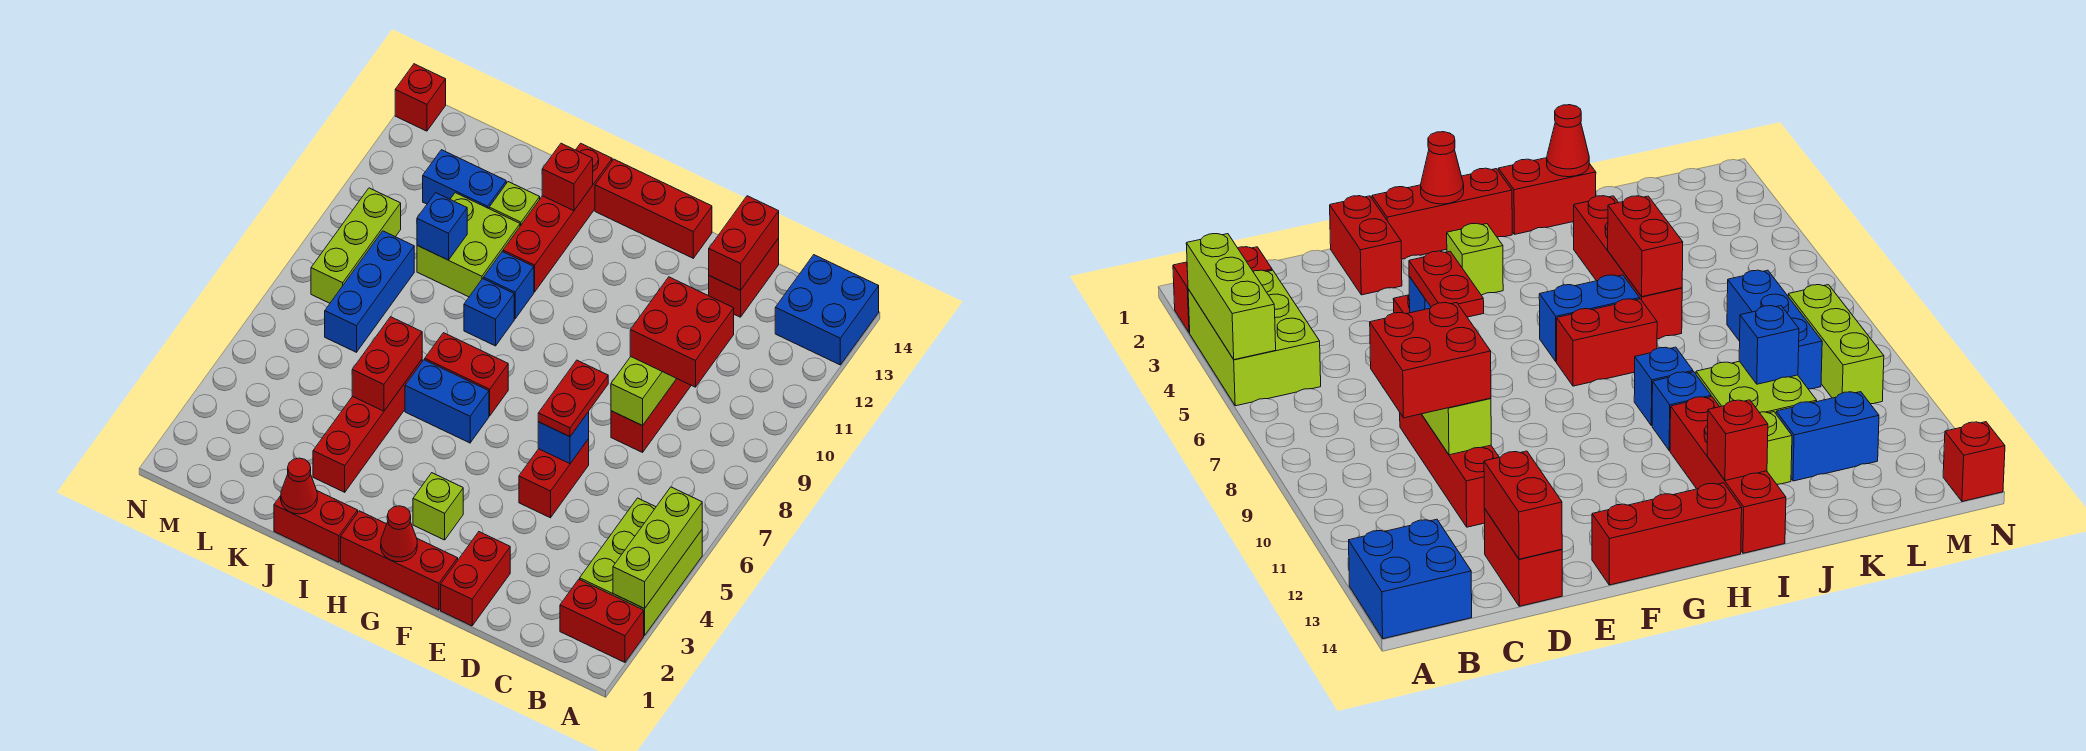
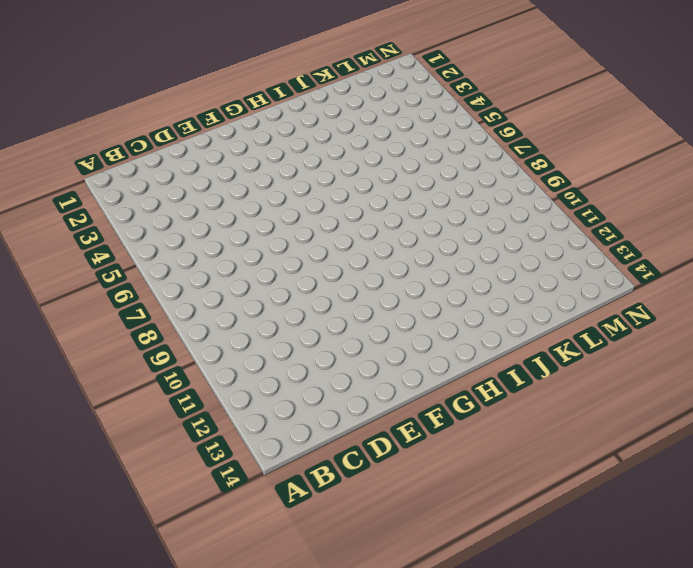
none -> red 1x2 brick [560,579,644,662]
none -> lime 2x3 brick [580,498,702,635]
none -> blue 2x2 brick [775,255,879,365]
none -> red 1x4 brick [611,379,691,452]

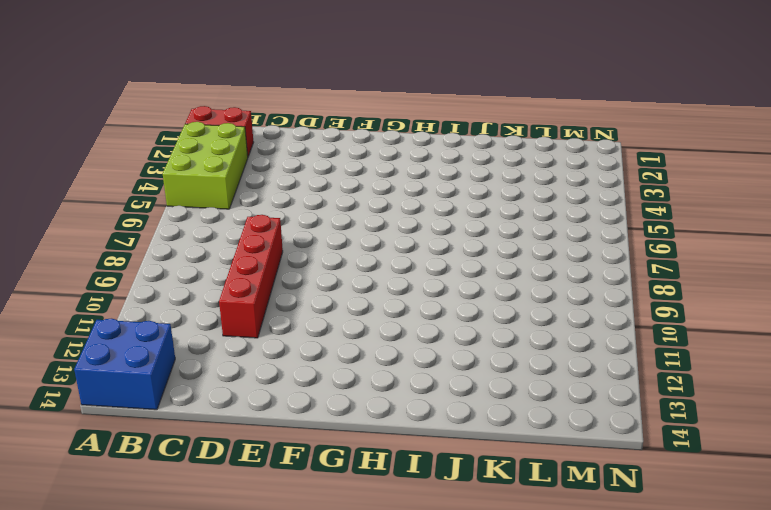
none -> red 1x2 brick [709,238,779,317]
none -> red 1x2 brick [441,532,510,626]
none -> red 1x2 brick [519,439,589,518]
none -> red 1x3 brick [341,511,458,610]

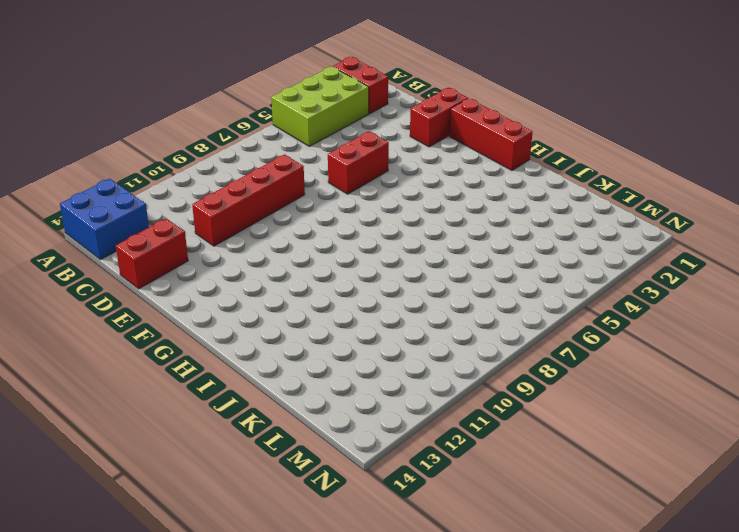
none -> red 1x3 brick [595,159,712,258]
none -> lime 1x1 brick [413,473,463,540]
none -> blue 1x2 brick [405,360,489,443]
none -> red 1x2 brick [425,333,508,416]

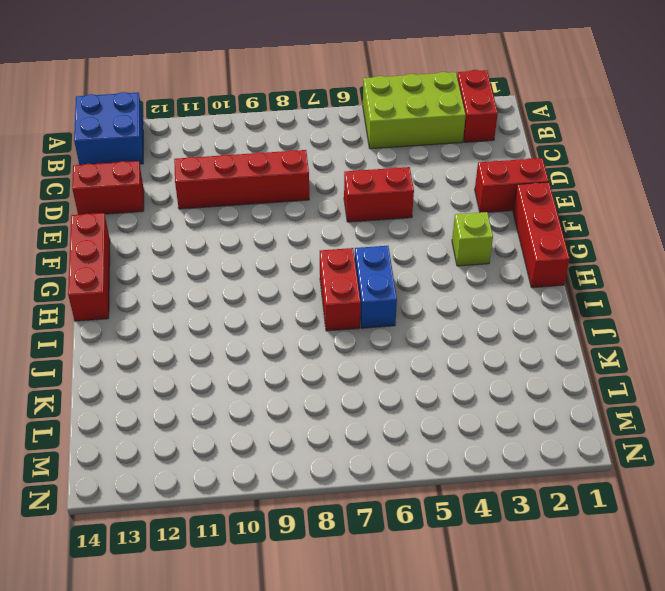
none -> red 1x2 brick [274,491,358,562]
none -> blue 1x1 brick [464,279,514,346]
none -> blue 1x1 brick [483,252,534,319]
none -> red 1x4 brick [503,143,612,292]

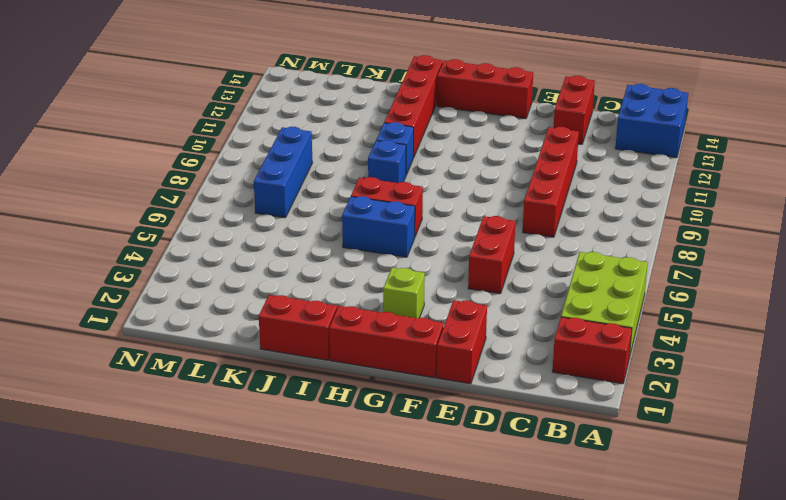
none -> red 1x4 brick [313,360,422,492]
none -> lime 2x2 brick [417,193,520,297]
none -> lime 1x1 brick [489,182,540,226]
none -> blue 1x2 brick [423,150,506,208]

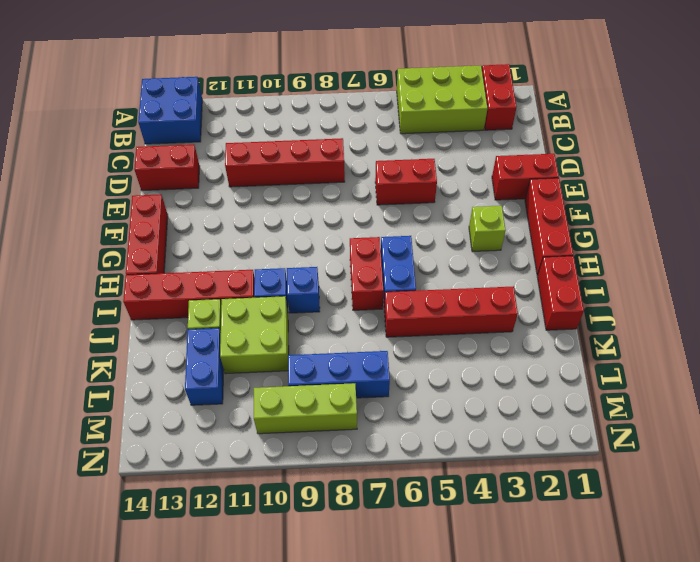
none -> red 1x1 brick [395,64,446,131]
none -> lime 1x3 brick [613,487,702,609]
none -> lime 1x3 brick [611,357,677,426]
none -> red 1x2 brick [709,196,779,290]

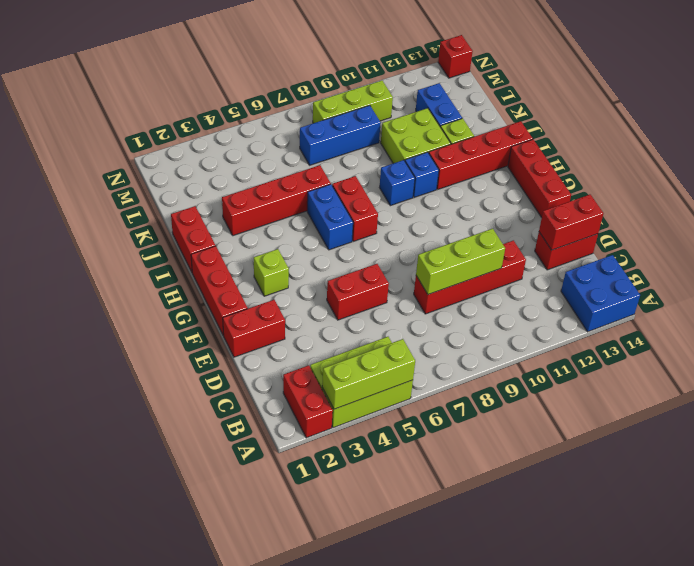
none -> blue 1x1 brick [538,412,589,464]
none -> red 1x1 cone [381,506,417,562]
none -> red 1x1 brick [542,143,593,211]
none -> red 1x1 cone [281,458,317,514]

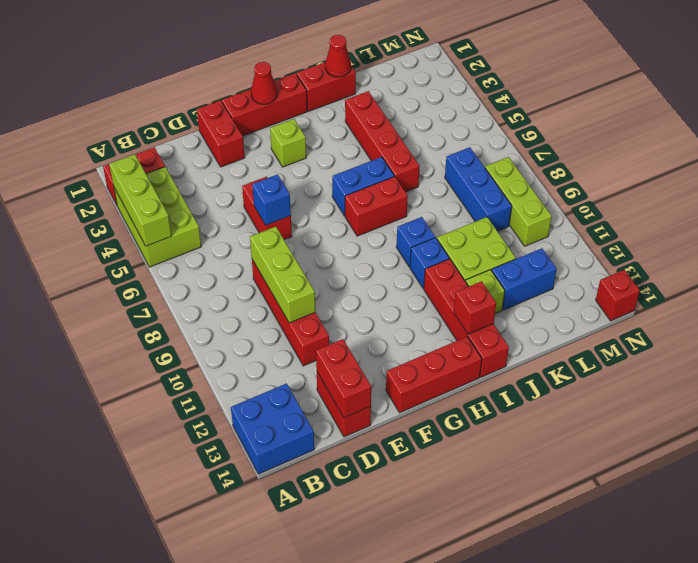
none -> red 1x2 brick [352,317,422,411]
none -> blue 1x1 brick [417,193,467,260]
none -> red 2x2 brick [630,277,734,387]
none -> red 1x2 plate [538,360,608,437]

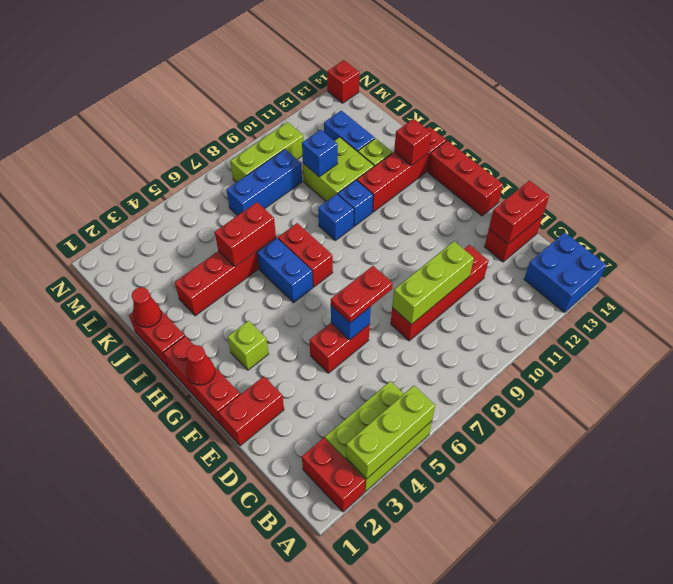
none -> red 2x2 brick [630,277,734,387]

